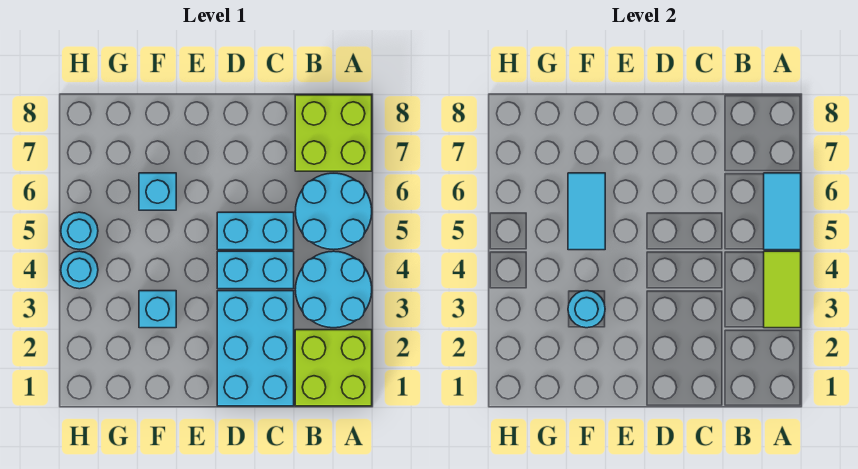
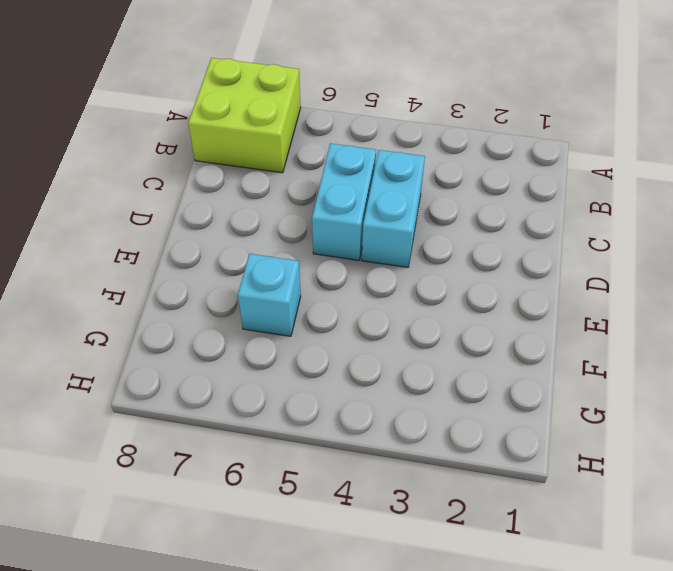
none -> lime 2x2 brick [295,330,372,406]
none -> cyan 2x2 round brick [295,251,372,328]
none -> cyan 2x2 round brick [295,173,372,249]

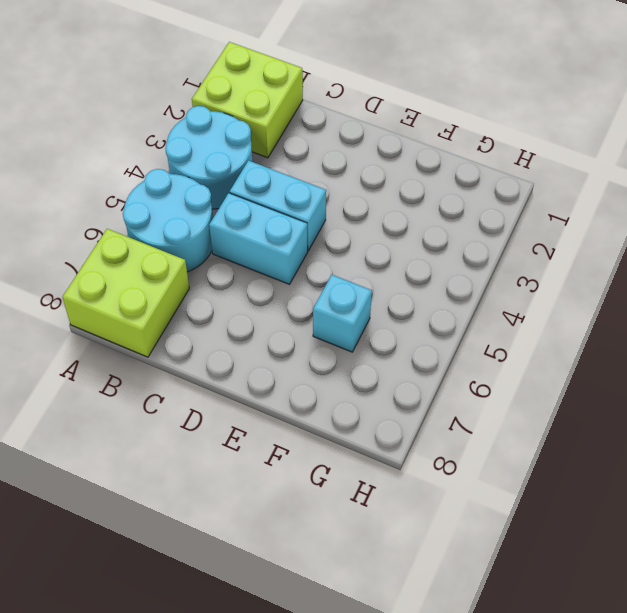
none -> cyan 2x3 brick [217,291,294,406]
none -> cyan 1x1 brick [139,291,176,328]
none -> cyan 1x1 round brick [61,251,98,289]

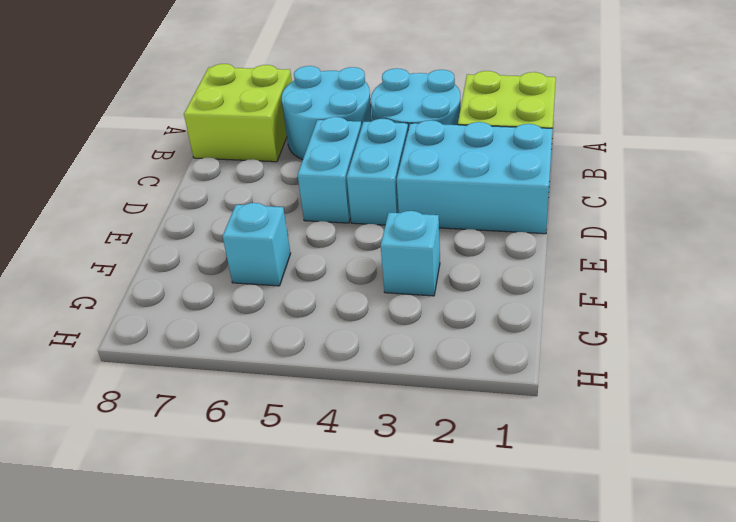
none -> cyan 1x1 round brick [61,251,98,289]
none -> cyan 1x1 round brick [61,212,98,249]
none -> lime 1x2 tile [764,251,801,328]

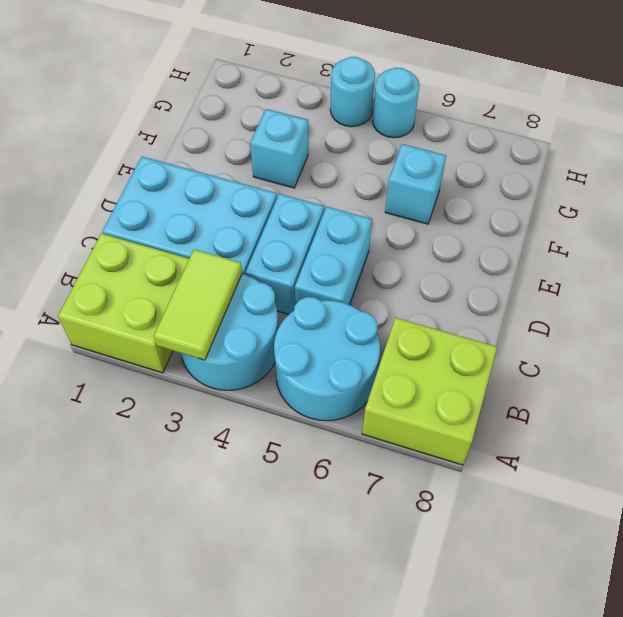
lime 1x2 tile [154,249,242,360] -> lime 1x2 tile turned to [764,251,801,328]
none -> cyan 1x2 tile [764,173,801,250]
none -> cyan 1x1 round brick [568,291,605,328]
none -> cyan 1x2 tile [568,173,605,250]

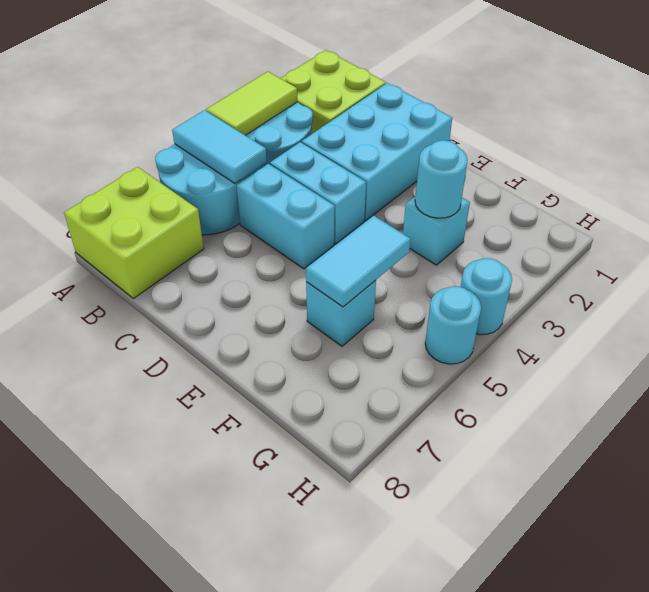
cyan 1x2 tile [172,110,267,183] -> cyan 1x2 tile turned to [764,173,801,250]

